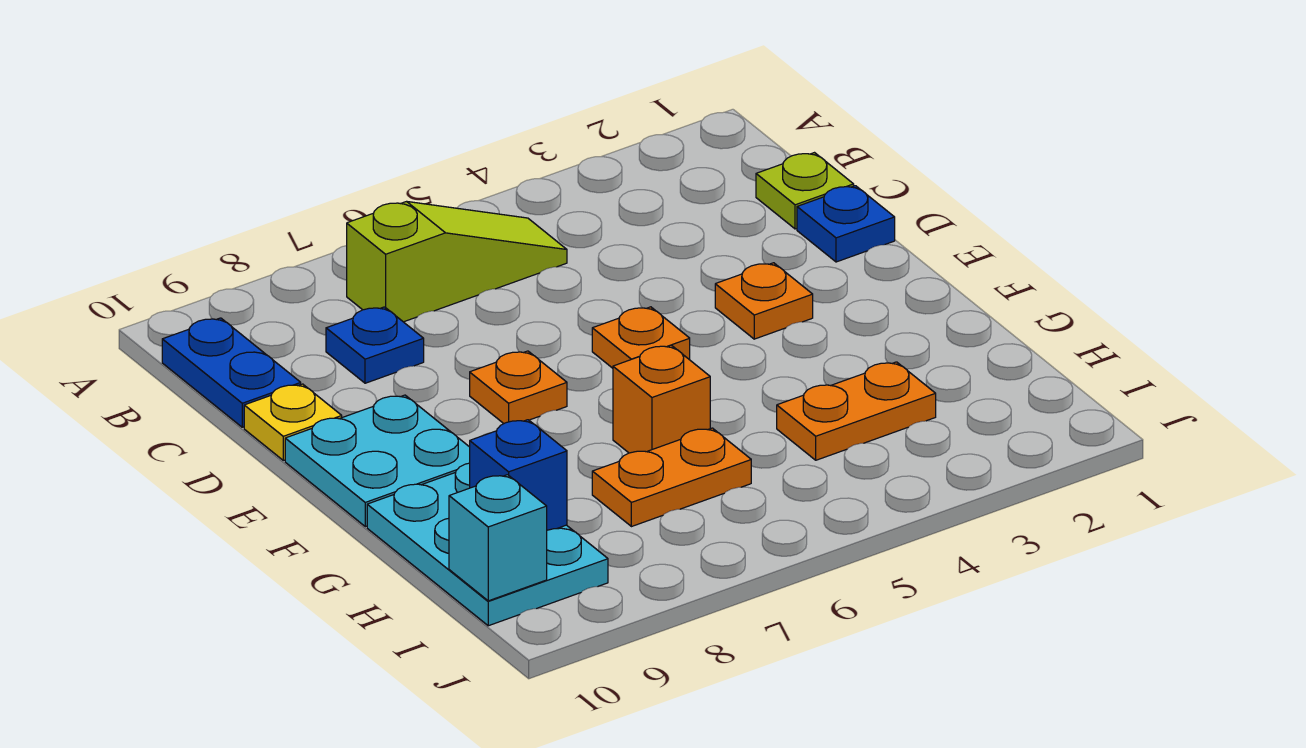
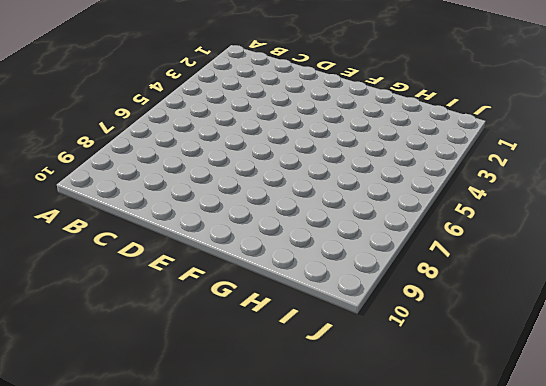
none -> lime 1x3 slope [347,201,567,322]
none -> blue 1x2 plate [162,318,301,427]
none -> lime 1x1 plate [756,153,854,229]

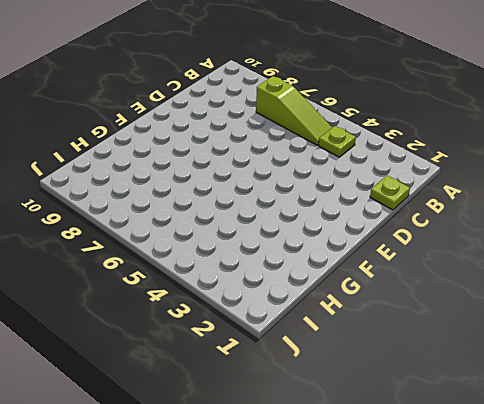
lime 1x1 plate [318,126,356,157] -> none
none -> blue 1x2 plate [162,318,301,427]
none -> blue 1x1 plate [326,307,424,383]
none -> blue 1x1 plate [797,186,895,262]

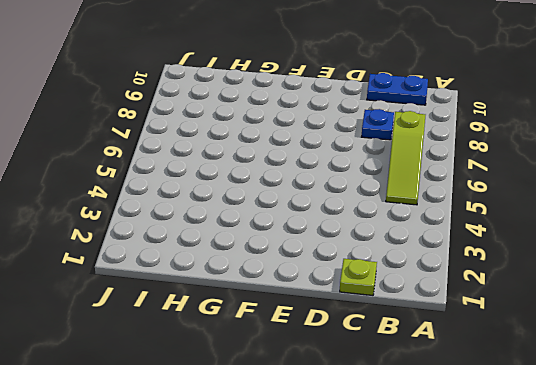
none -> blue 1x1 plate [797,186,895,262]
none -> yellow 1x1 plate [244,384,342,460]
none -> orange 1x1 plate [715,263,813,339]

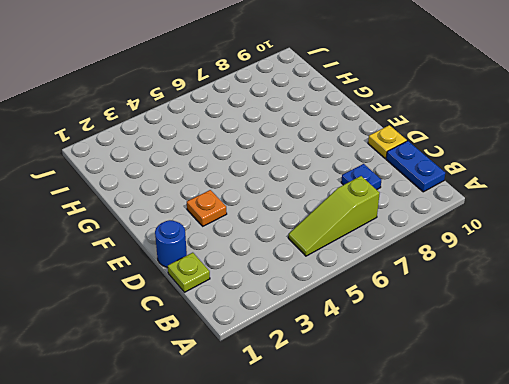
blue 1x1 round brick [155,220,187,268] -> blue 1x1 plate [797,186,895,262]
none -> orange 1x1 plate [592,307,690,368]
none -> orange 1x1 plate [470,351,567,423]
none -> cyan 2x2 plate [285,395,470,527]

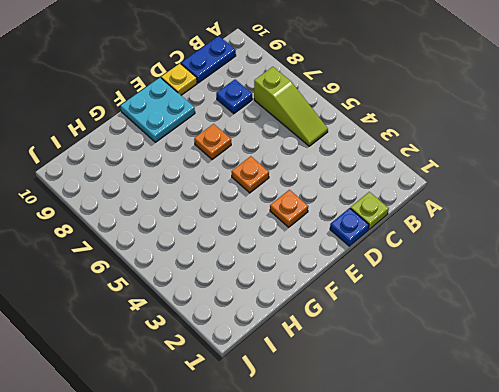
none -> orange 1x1 brick [613,345,710,453]
none -> cyan 2x3 plate [367,463,608,626]
none -> orange 1x2 plate [777,362,936,460]

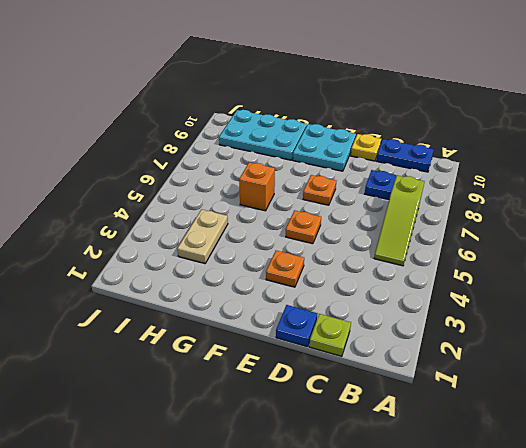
tan 1x2 plate [177,209,228,264] -> orange 1x2 plate [777,362,936,460]
none -> orange 1x2 plate [592,428,751,527]
none -> blue 1x1 brick [470,420,567,530]
none -> cyan 1x1 brick [449,475,547,601]

